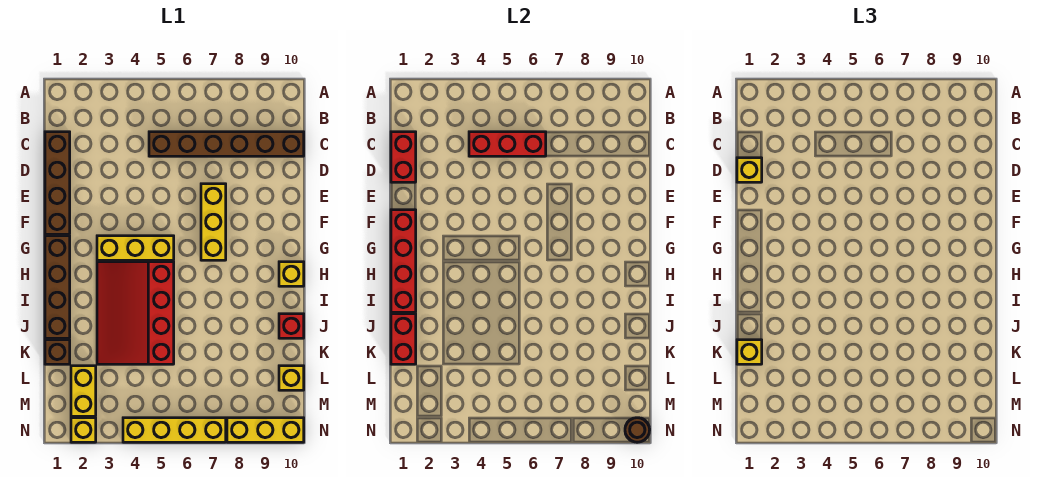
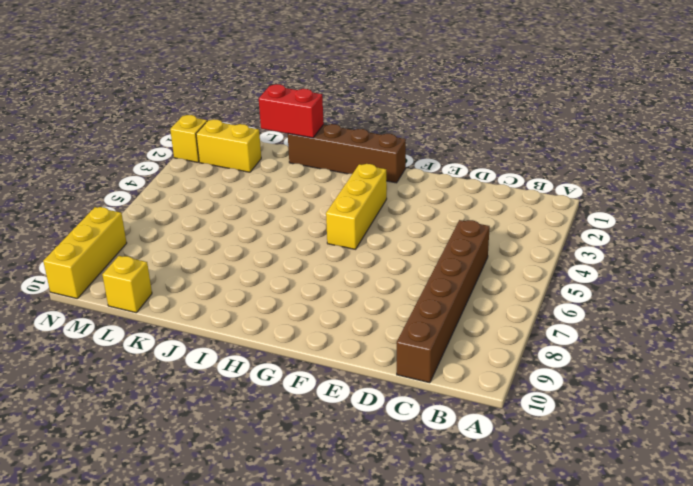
none -> brown 1x4 brick [45,132,70,234]
none -> yellow 1x3 brick [201,184,226,260]
none -> red 3x4 slope [97,262,174,364]

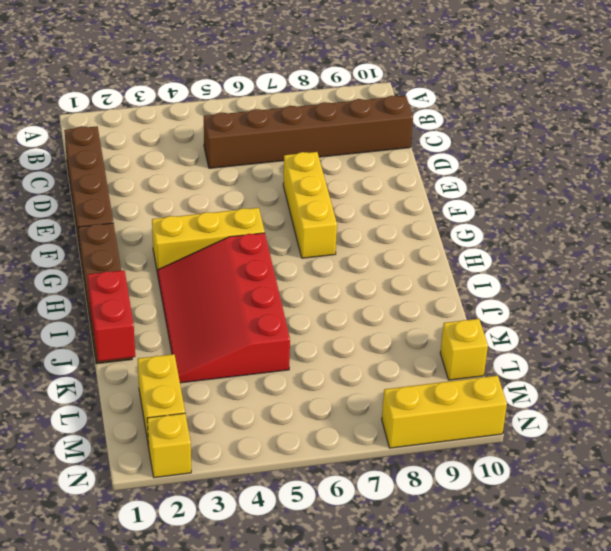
none -> yellow 1x1 brick [279,262,304,286]
none -> red 1x1 brick [279,314,304,338]
none -> brown 1x1 brick [45,340,70,364]

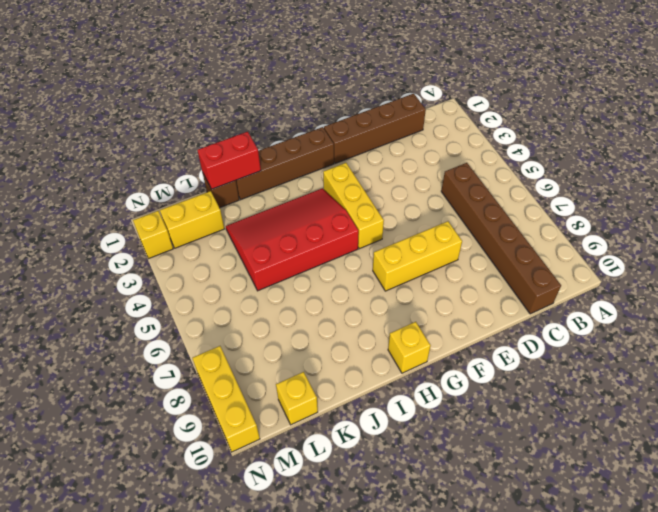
none -> red 1x1 brick [279,314,304,338]
none -> yellow 1x4 brick [123,418,226,442]
none -> red 1x2 brick [391,132,416,182]

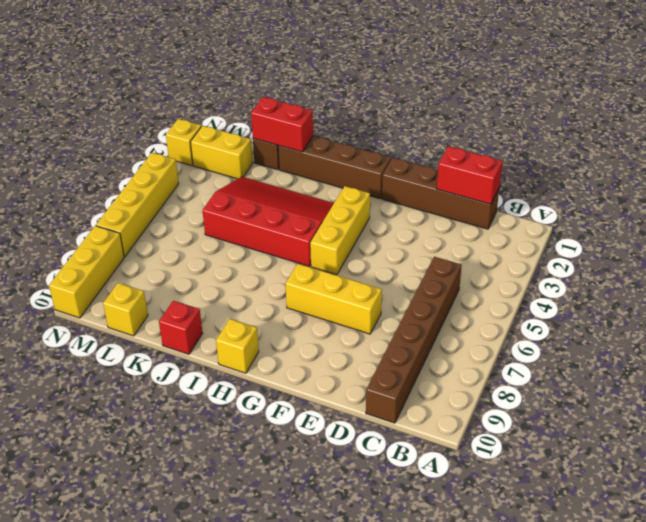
none -> red 1x3 brick [469,132,546,156]
none -> red 1x4 brick [391,210,416,312]
none -> brown 1x1 round brick [625,418,650,442]

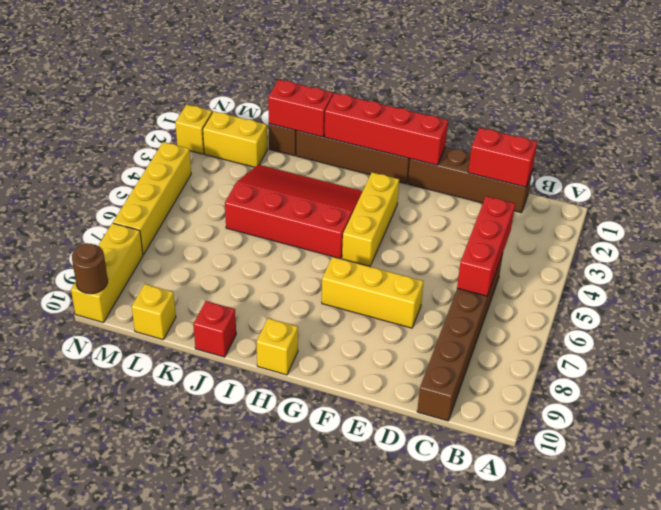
none -> yellow 1x1 brick [737,158,762,182]
none -> yellow 1x1 brick [737,340,762,364]

